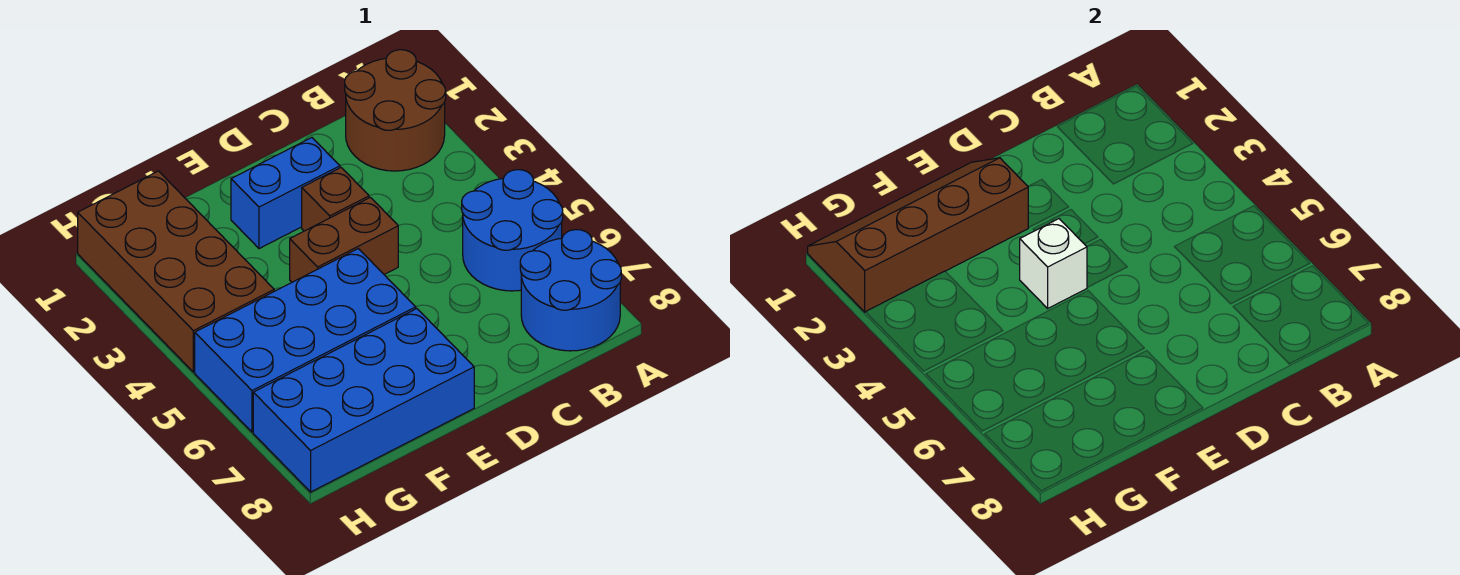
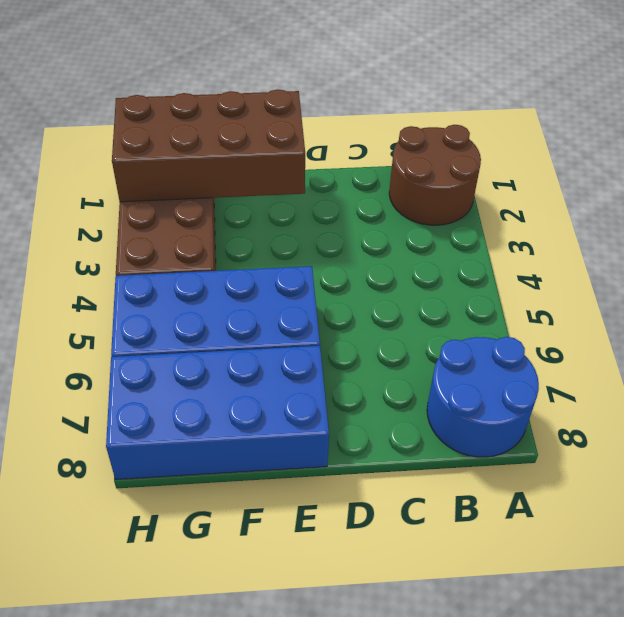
brown 2x4 brick [112,89,305,202] -> brown 2x4 slope [808,158,1028,312]
none -> blue 2x2 round brick [462,170,563,291]
none -> blue 1x2 brick [231,138,340,249]

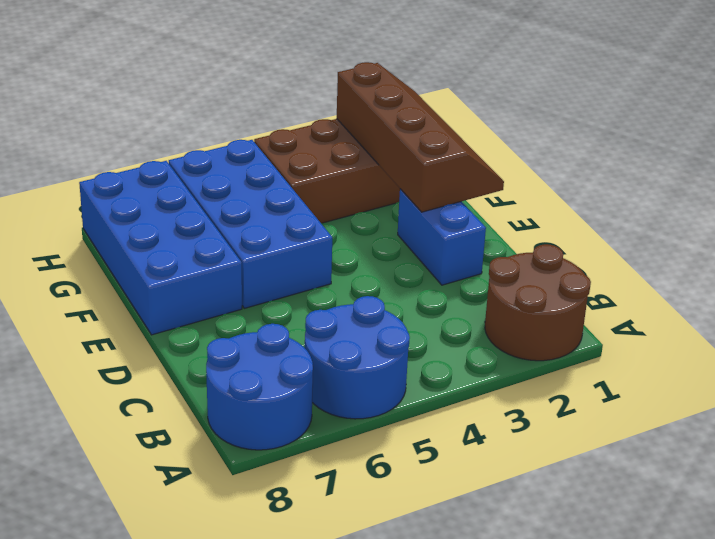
none -> brown 1x1 brick [302,168,369,231]
none -> brown 1x2 brick [290,197,398,282]

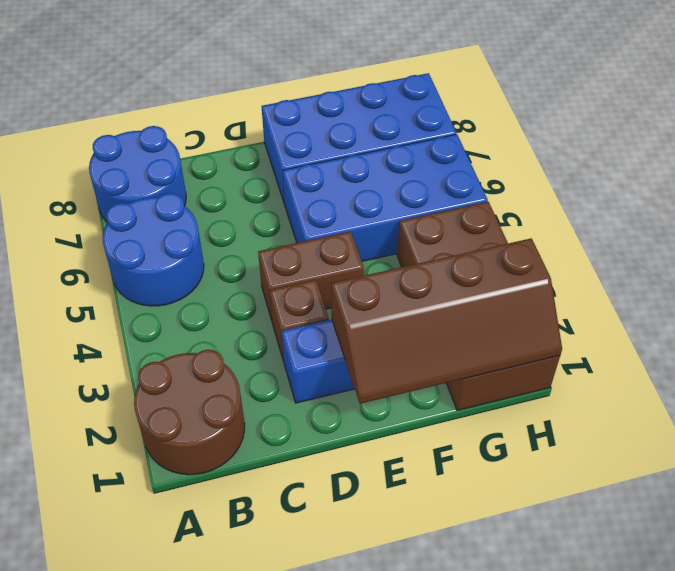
none -> white 1x1 brick [1020,219,1087,308]

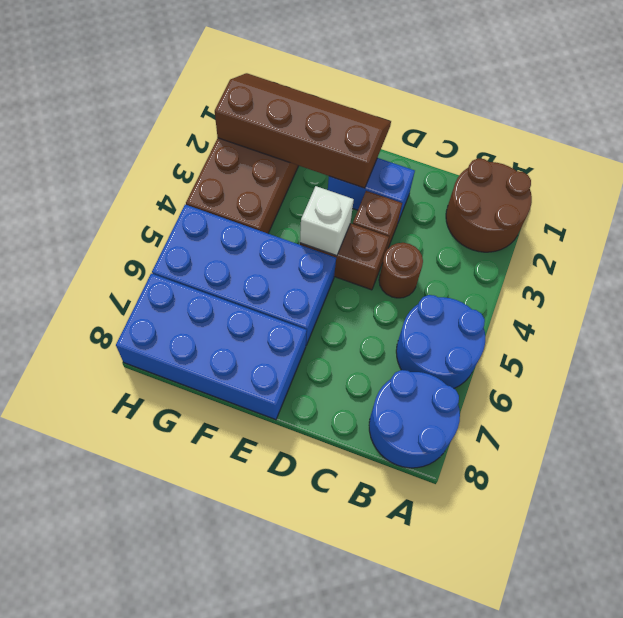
brown 1x1 round brick [379,243,423,298] -> none

